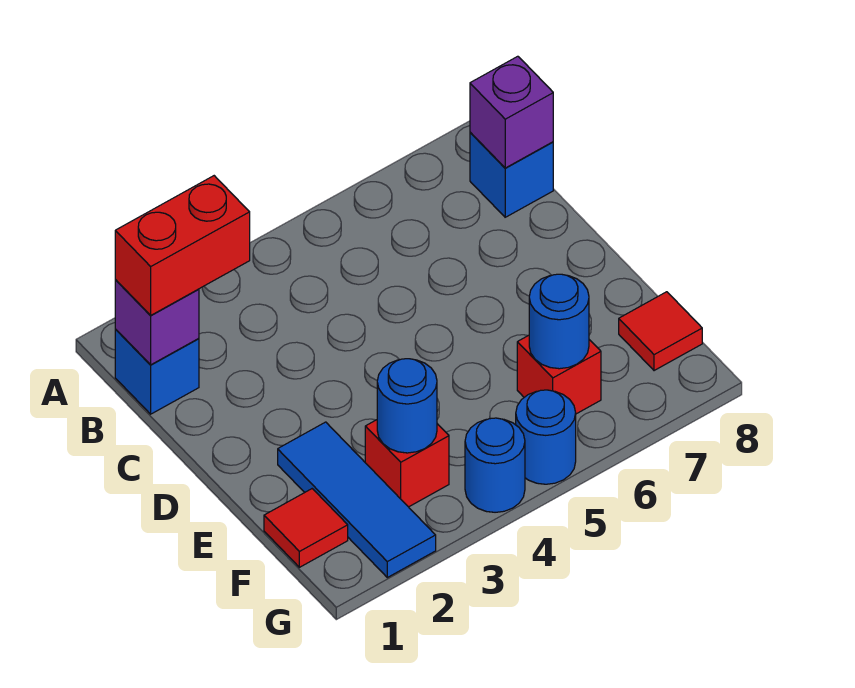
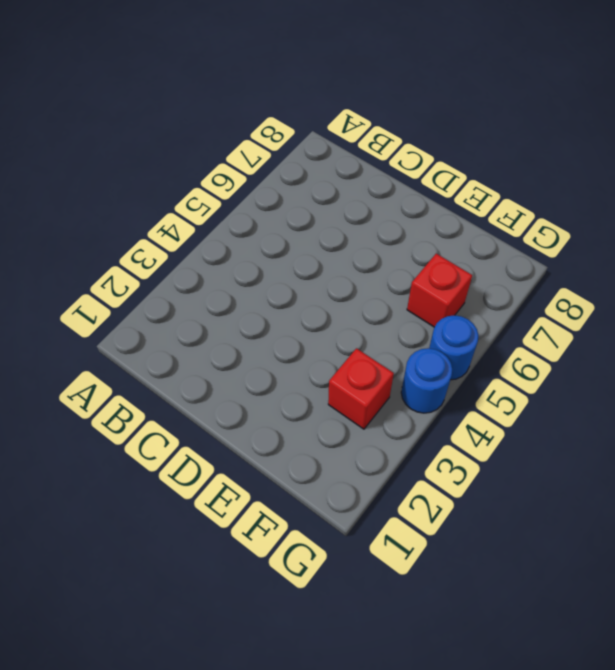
none -> blue 1x1 brick [115,329,199,414]
none -> blue 1x1 brick [470,132,553,217]
none -> blue 1x3 tile [278,422,436,577]

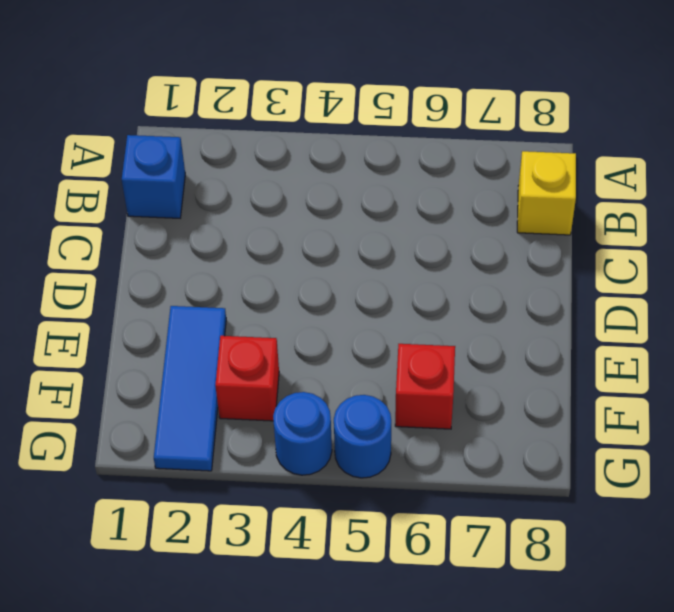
yellow 1x1 brick [517,151,576,235] -> blue 1x1 brick [470,132,553,217]
none -> red 1x1 tile [264,489,348,567]
none -> red 1x1 tile [619,292,702,371]
none -> purple 1x1 brick [115,280,199,365]

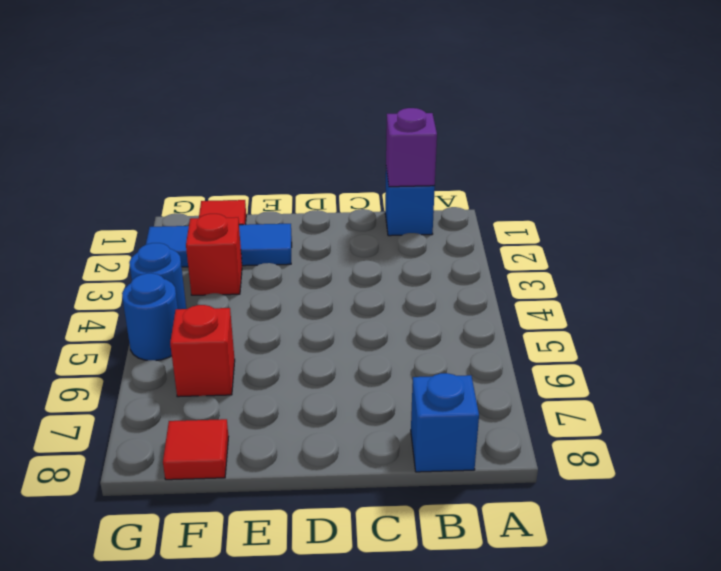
none -> purple 1x1 brick [470,56,553,168]
none -> blue 1x1 round brick [377,359,437,453]
none -> blue 1x1 round brick [529,274,589,369]

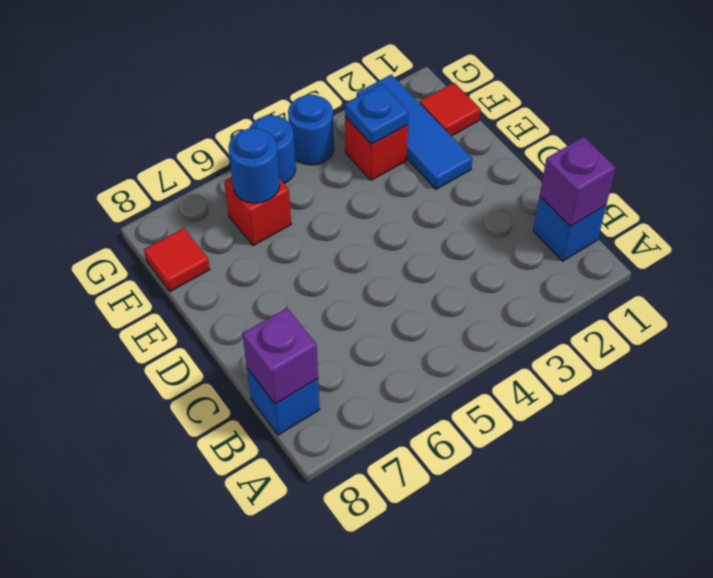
blue 1x1 plate [345,84,409,144] -> blue 1x1 round brick [377,359,437,453]
none -> red 1x2 brick [115,176,250,315]

